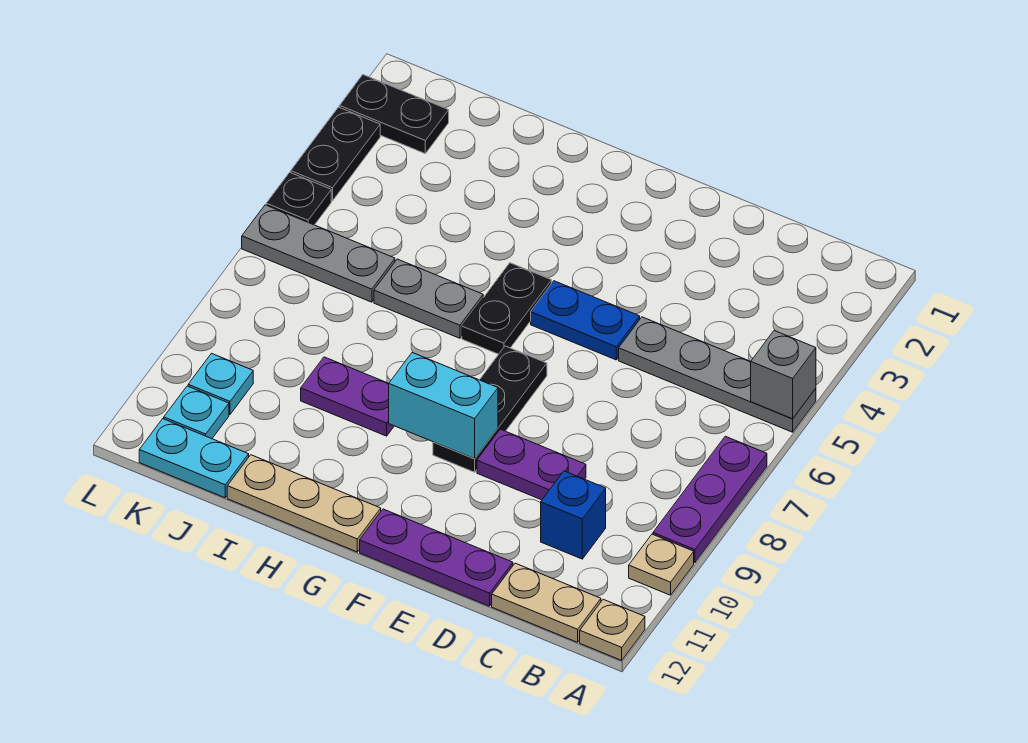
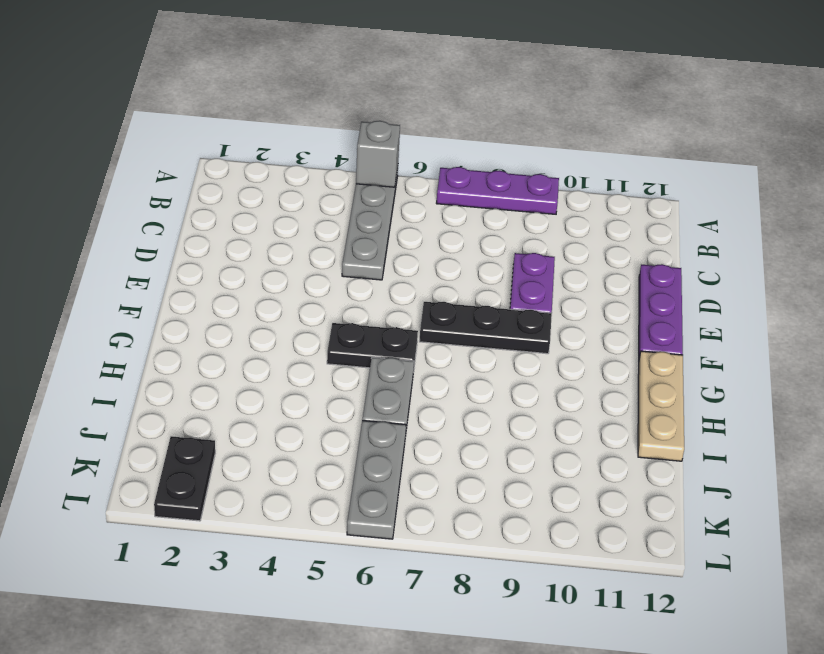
none -> tan 1x1 plate [629,534,694,595]
none -> tan 1x1 plate [580,599,645,660]
none -> tan 1x2 plate [492,563,601,642]

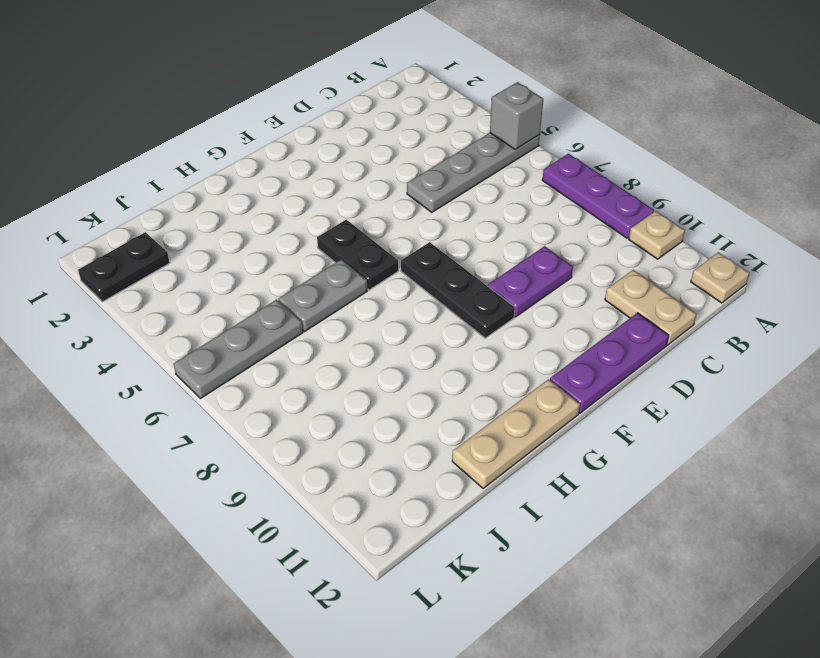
tan 1x2 plate [605,270,696,345] -> tan 1x2 plate turned to [492,563,601,642]
none -> blue 1x1 brick [541,471,606,559]
none -> blue 1x2 plate [531,281,640,360]
none -> purple 1x2 plate [301,357,394,436]

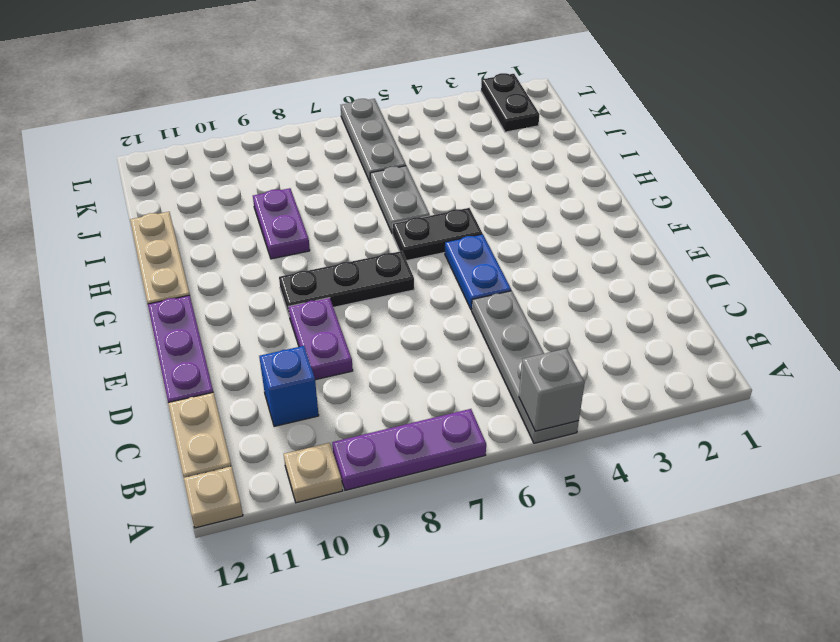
none -> cyan 1x2 plate [139,419,249,498]
none -> cyan 1x1 plate [188,353,253,414]
none -> cyan 1x1 plate [164,386,229,439]

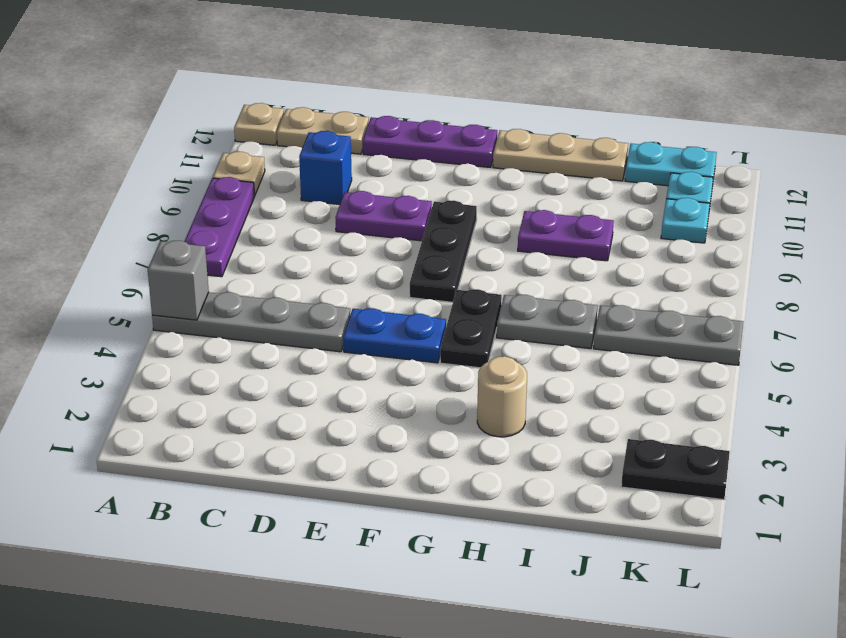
tan 1x1 round brick [477,356,527,437] -> none
none -> black 1x2 plate [291,107,380,201]
none -> black 1x1 plate [266,172,331,225]
none -> cyan 1x2 brick [389,353,498,459]

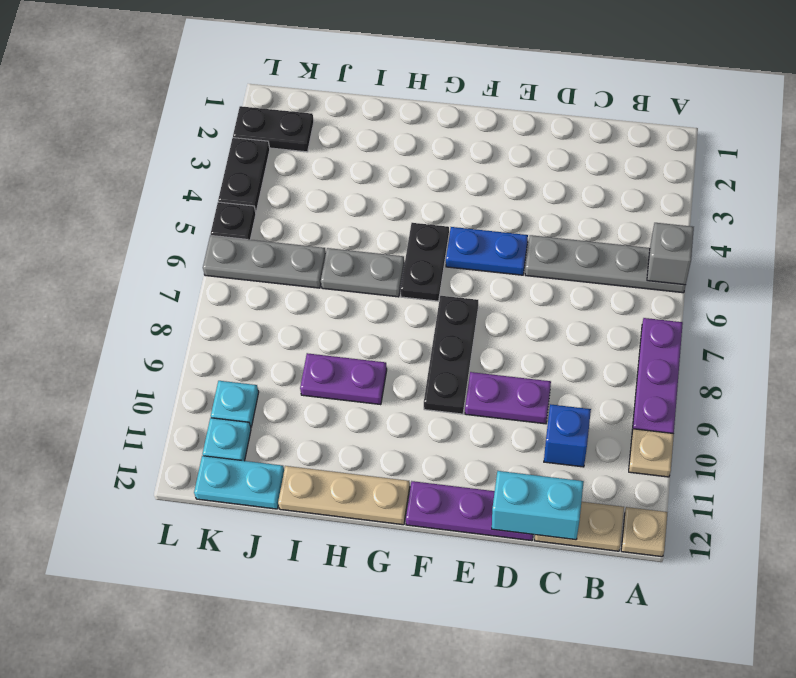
cyan 1x2 brick [492,471,584,540] -> cyan 1x2 brick moved to [389,353,498,459]

